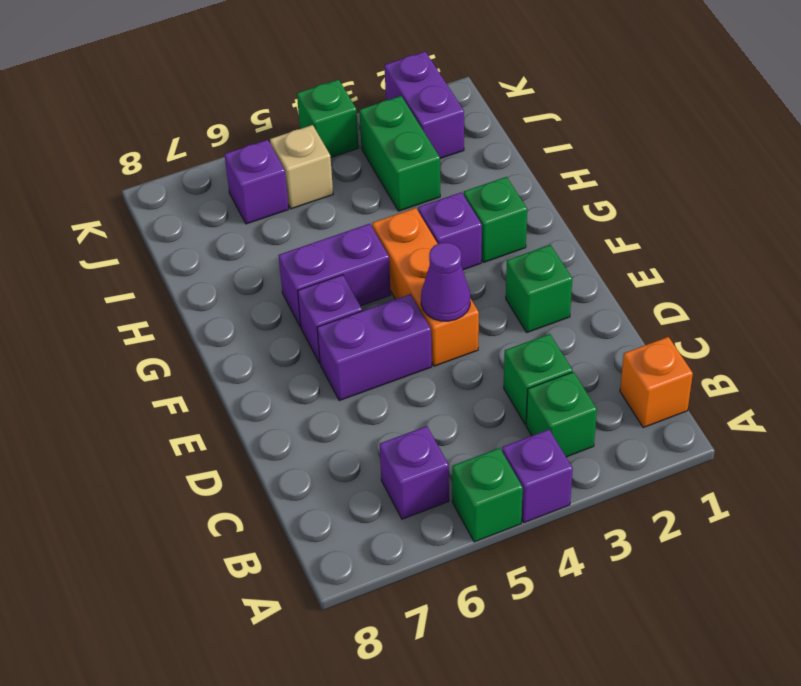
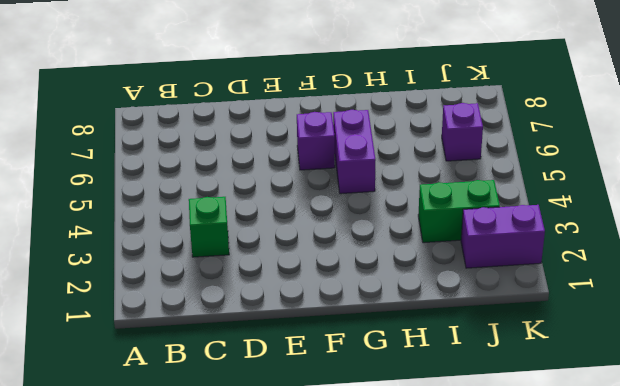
none -> purple 1x1 brick [502,430,573,523]
none -> green 1x1 brick [452,448,523,542]
none -> orange 1x1 brick [620,337,693,428]

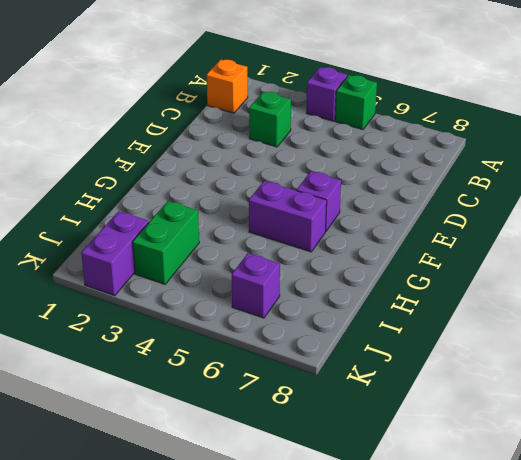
none -> green 1x1 brick [526,372,597,457]
none -> purple 1x1 brick [380,426,449,519]
none -> green 1x1 brick [506,245,572,332]

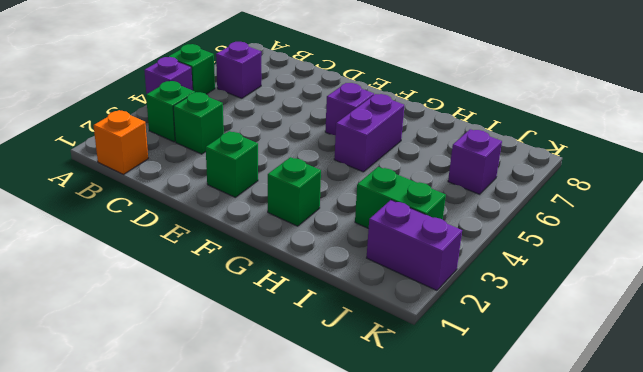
none -> orange 1x3 brick [372,208,479,366]
none -> purple 1x2 brick [317,294,432,401]
none -> purple 1x1 brick [418,192,482,270]

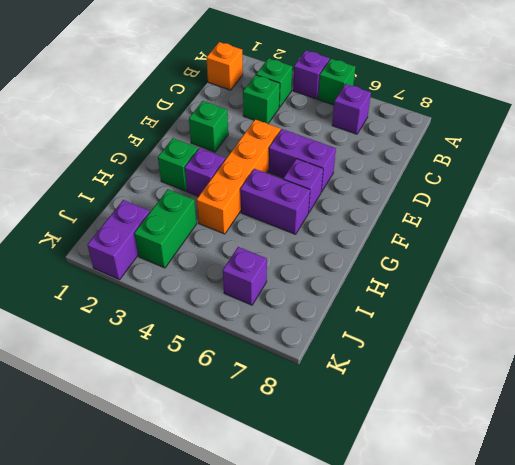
orange 1x4 brick [197,120,281,234] -> orange 1x3 brick [372,208,479,366]
none -> tan 1x1 brick [270,125,333,209]
none -> green 1x1 brick [297,80,359,157]
none -> purple 1x1 cone [421,242,470,321]

